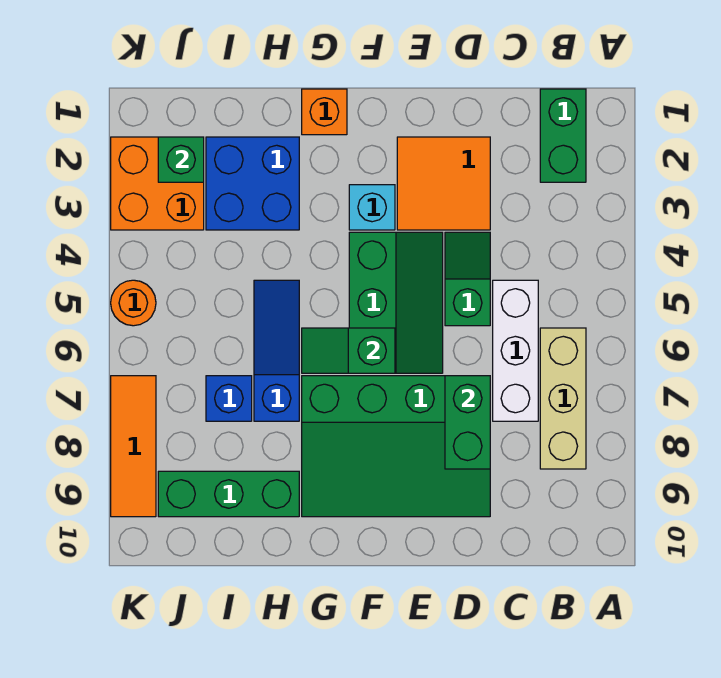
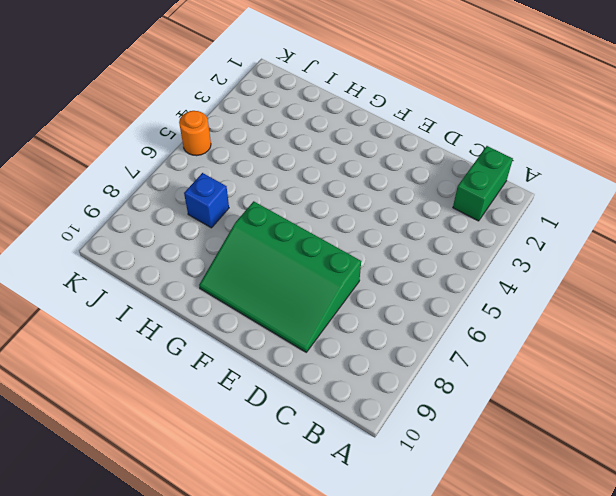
none -> tan 1x3 brick [540,328,586,469]
none -> white 1x3 brick [493,280,538,421]
none -> orange 2x2 tile [397,137,490,230]

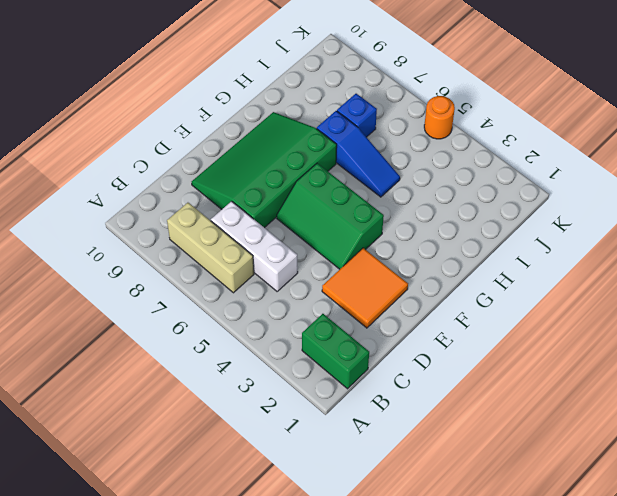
none -> green 1x2 slope [445,232,490,326]
none -> cyan 1x1 brick [349,185,395,230]
none -> orange 1x1 brick [302,89,347,135]

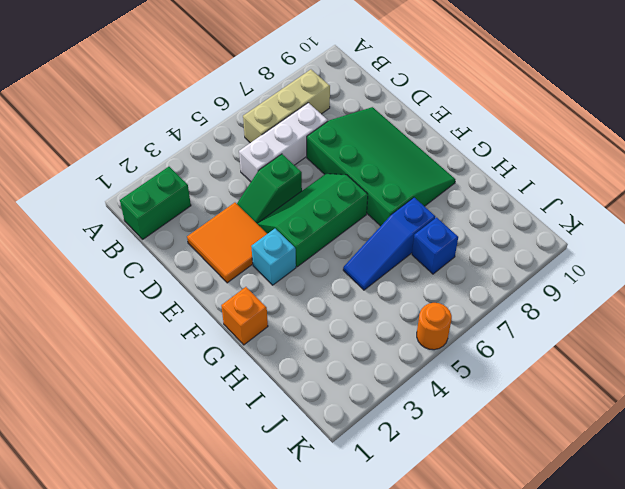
none -> blue 2x2 brick [206,137,299,230]
none -> green 1x3 brick [158,471,299,517]
none -> orange 2x2 brick [111,137,204,230]

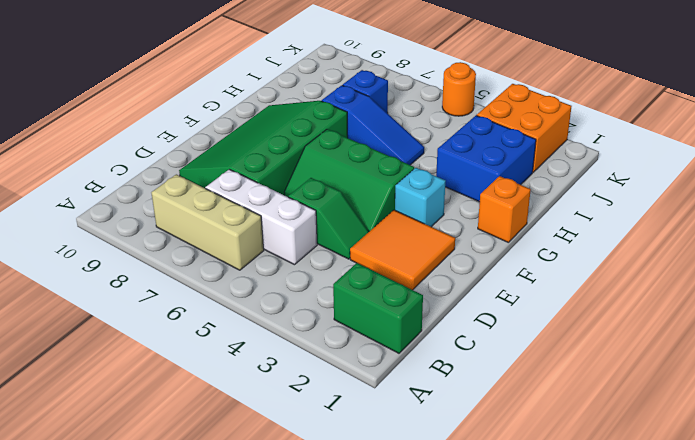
none -> green 1x3 brick [158,471,299,517]
none -> orange 1x3 tile [111,376,156,517]
none -> green 1x2 brick [445,376,490,469]

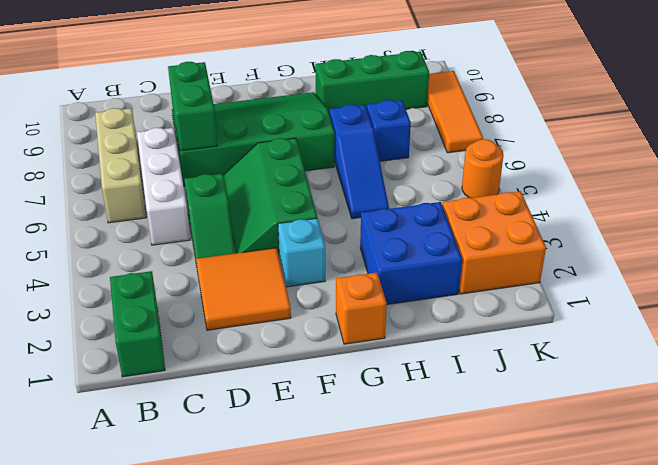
none -> green 1x2 slope [302,328,395,373]
none -> green 1x1 brick [158,137,204,182]

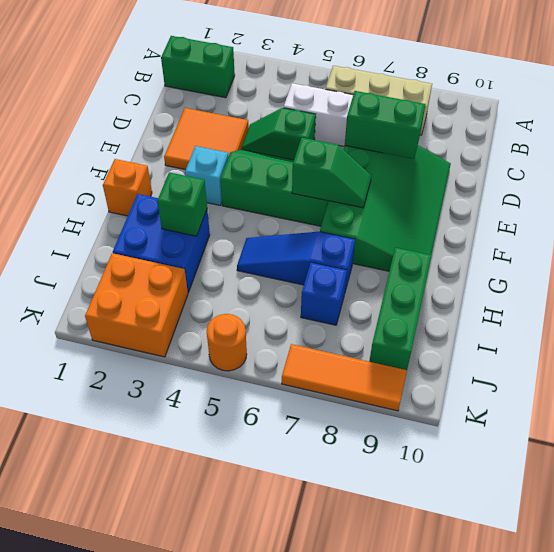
green 1x2 slope [292,138,371,208] -> green 1x2 slope turned to [302,328,395,373]
green 1x1 brick [157,172,207,236] -> green 1x1 brick moved to [158,137,204,182]

